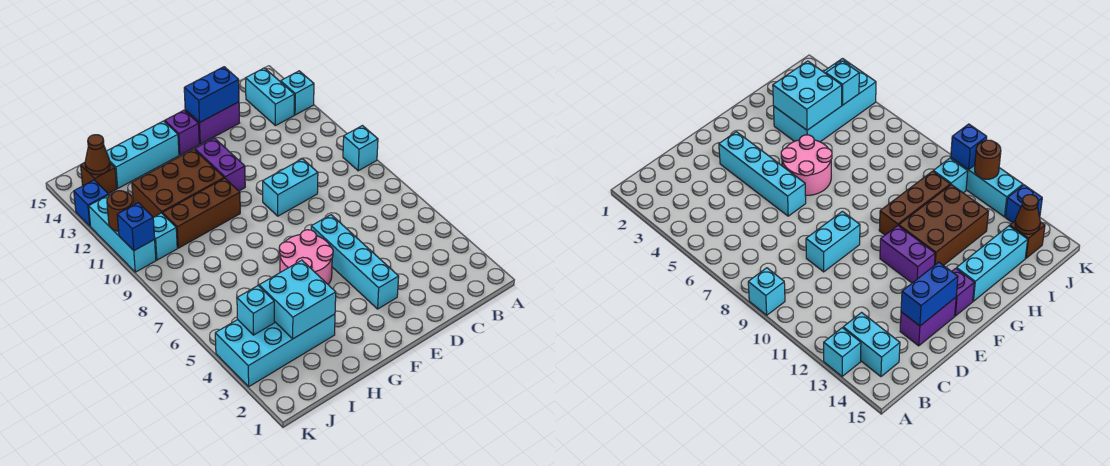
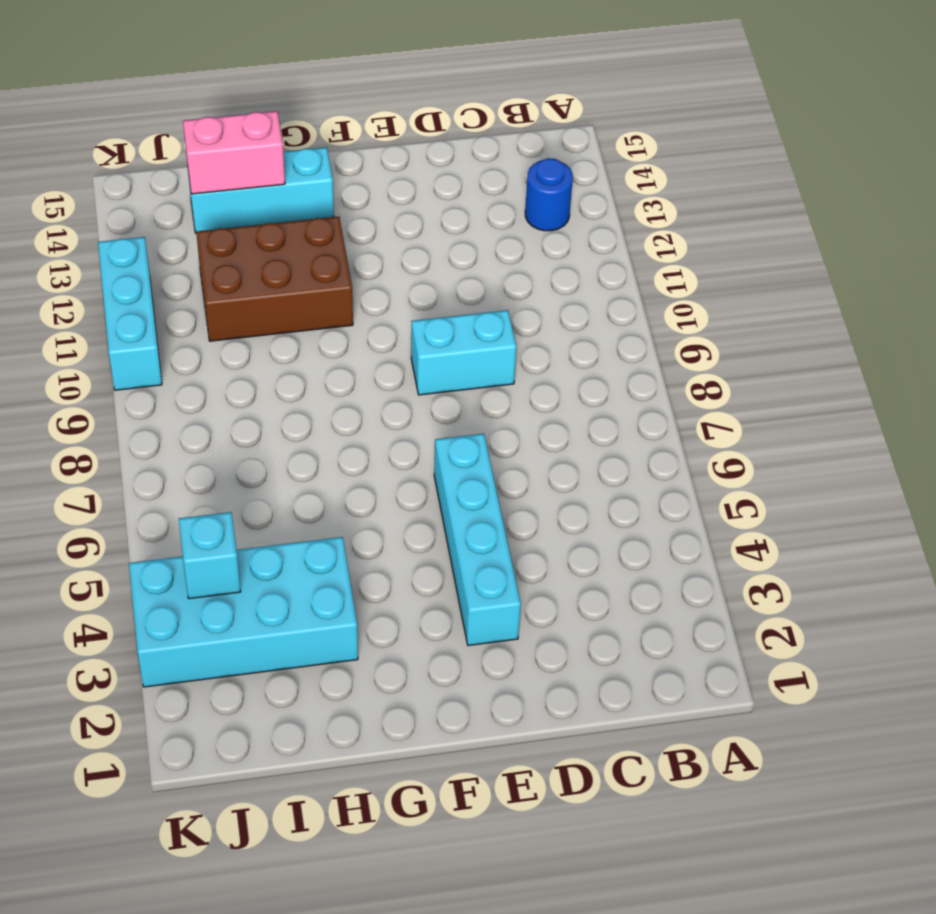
blue 1x1 round brick [525,158,573,231] -> cyan 1x2 brick [246,68,294,126]
pink 1x2 brick [183,111,285,194] -> none
none -> cyan 1x1 brick [343,126,378,171]
none -> cyan 1x1 brick [281,71,314,115]
none -> purple 1x2 brick [185,102,239,144]

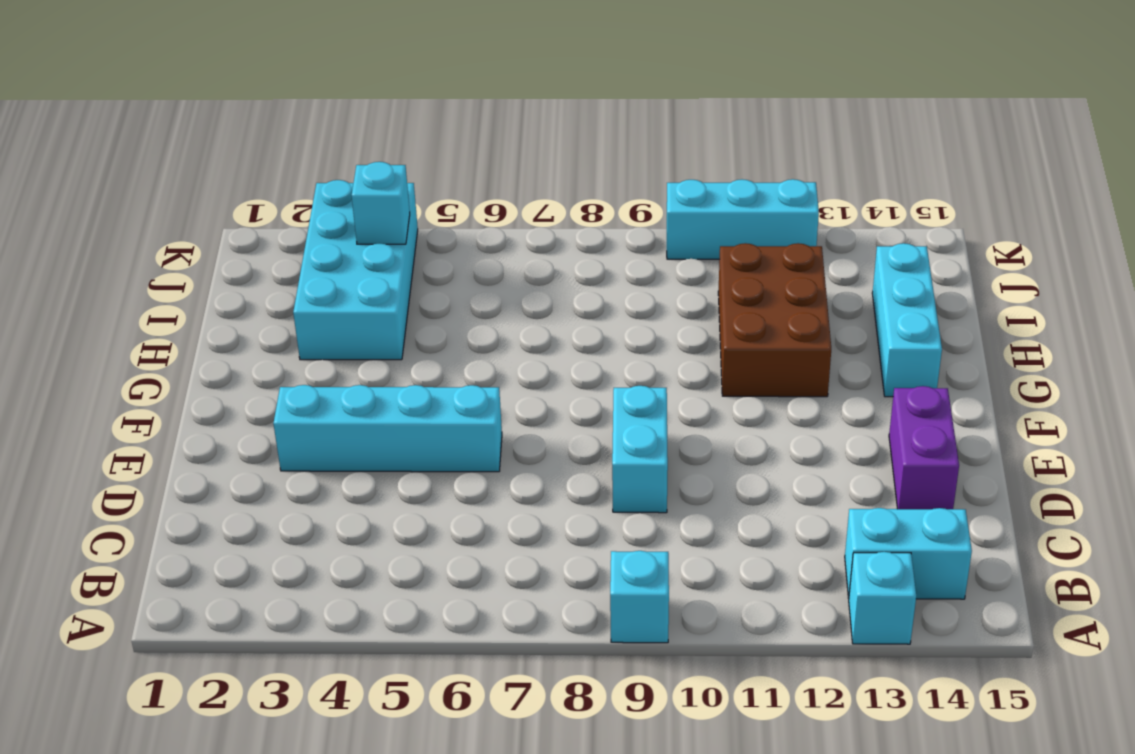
none -> pink 2x2 round brick [279,230,333,284]
none -> purple 1x2 brick [195,138,245,191]
none -> purple 1x1 brick [164,110,199,155]

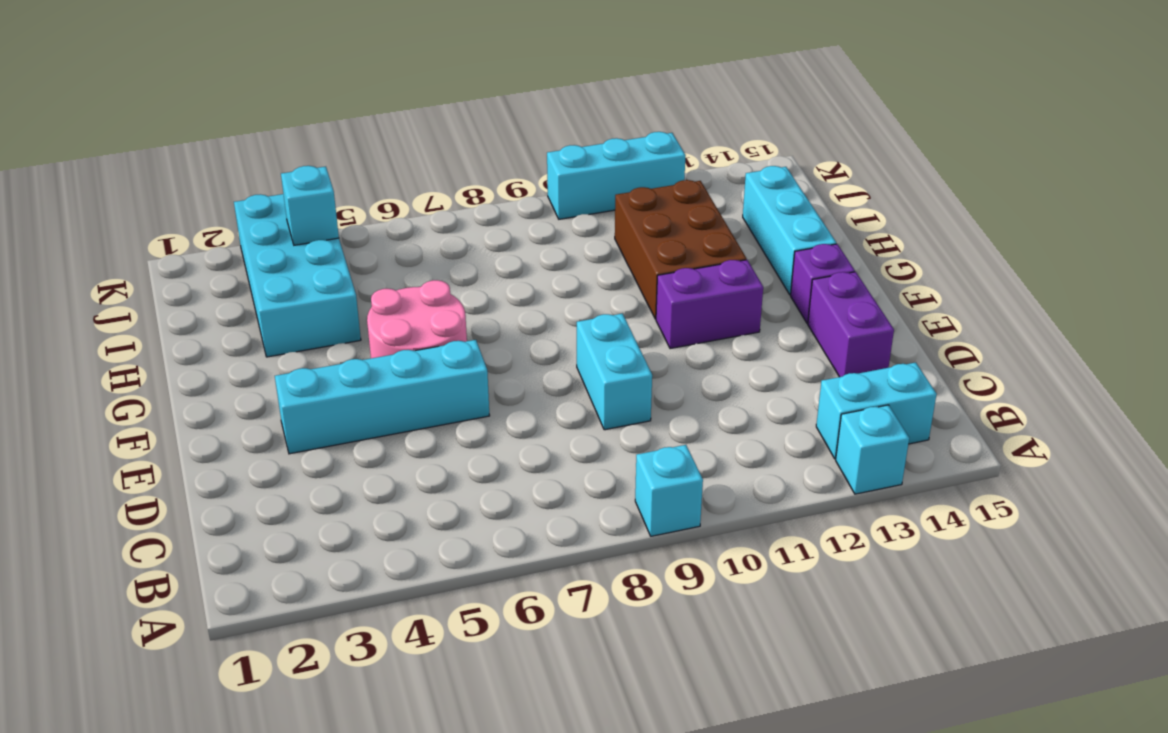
none -> brown 1x3 brick [163,178,240,248]
none -> cyan 1x1 brick [153,213,177,260]
none -> brown 1x1 brick [81,163,117,194]

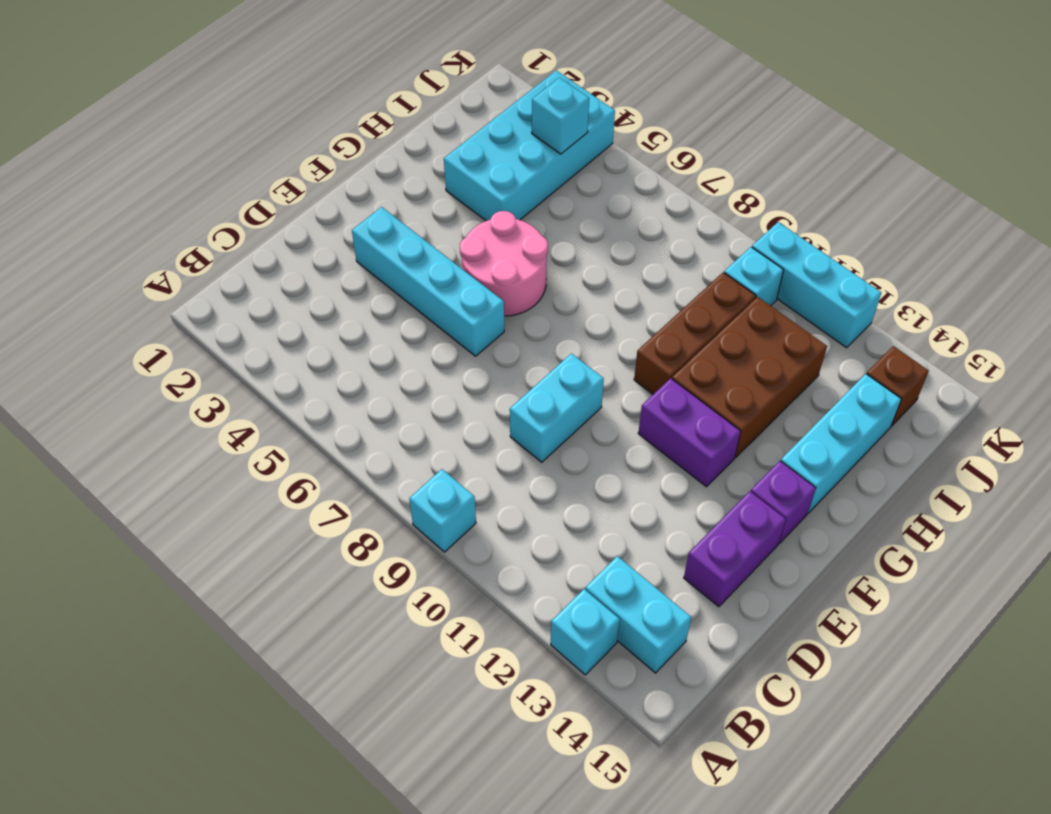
none -> blue 1x1 brick [74,180,109,226]
none -> blue 1x2 brick [184,67,239,123]
none -> cyan 2x2 brick [259,260,336,339]

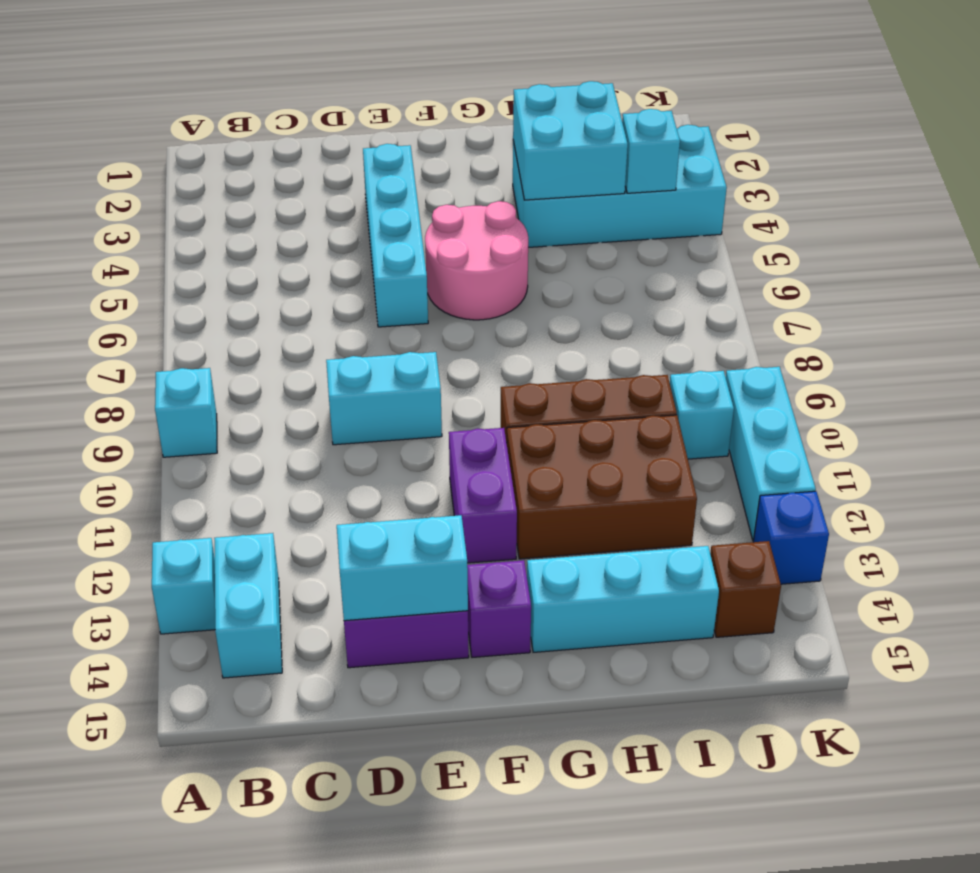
cyan 1x2 brick [337,515,468,621] -> blue 1x2 brick [184,67,239,123]
none -> brown 1x1 cone [85,135,110,175]
none -> blue 1x1 brick [117,203,155,250]
none -> brown 1x1 round brick [107,191,133,231]

